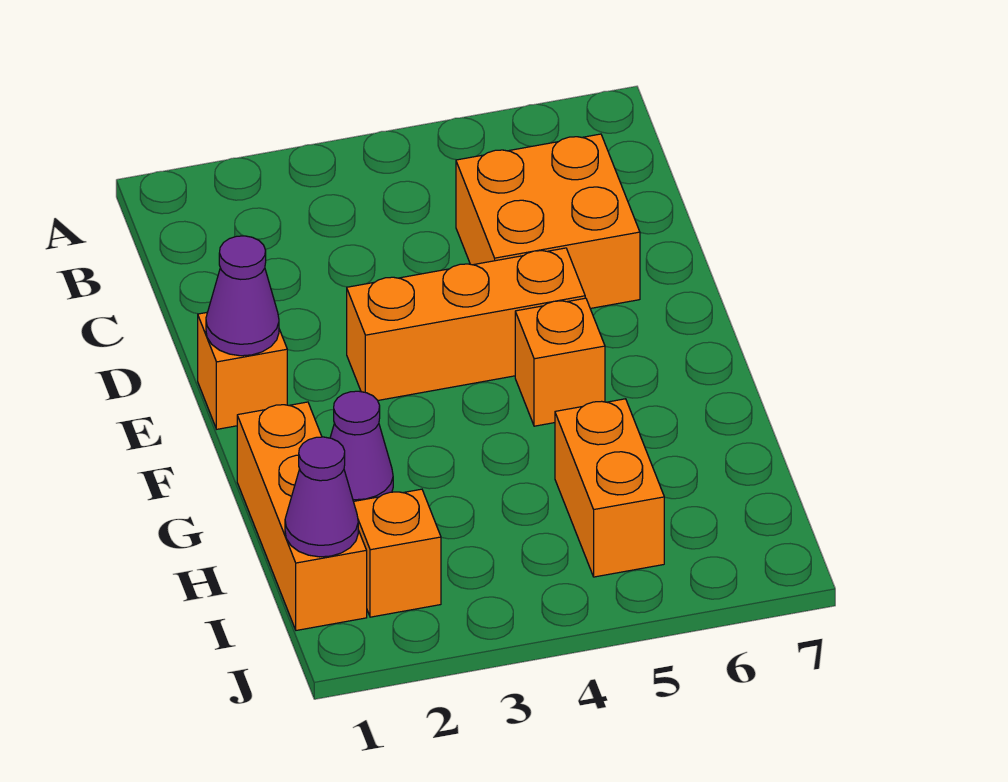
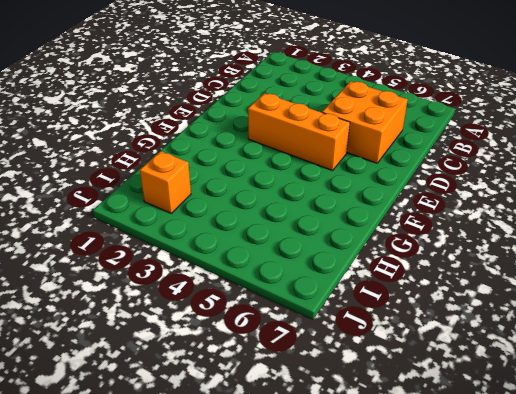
none -> orange 1x1 brick [198,313,287,429]
none -> orange 1x1 brick [515,298,605,426]

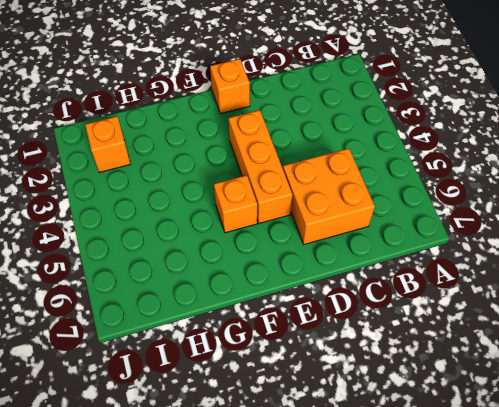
none -> orange 1x3 brick [237,402,367,630]
none -> purple 1x1 cone [330,391,393,501]

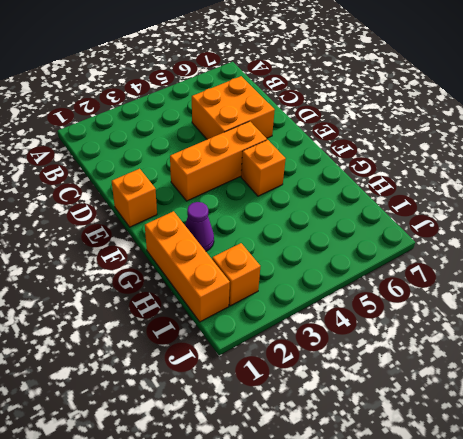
none -> orange 1x2 brick [555,399,664,577]
none -> purple 1x1 cone [206,236,279,356]

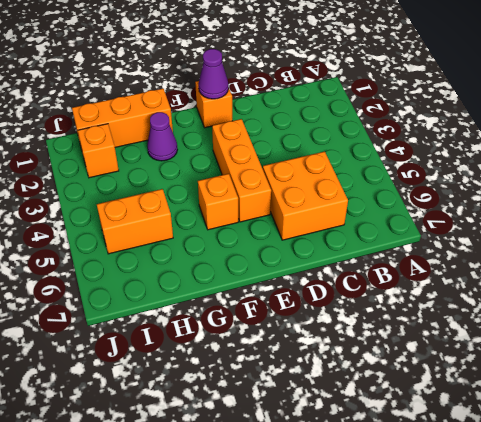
none -> purple 1x1 cone [285,437,358,557]

